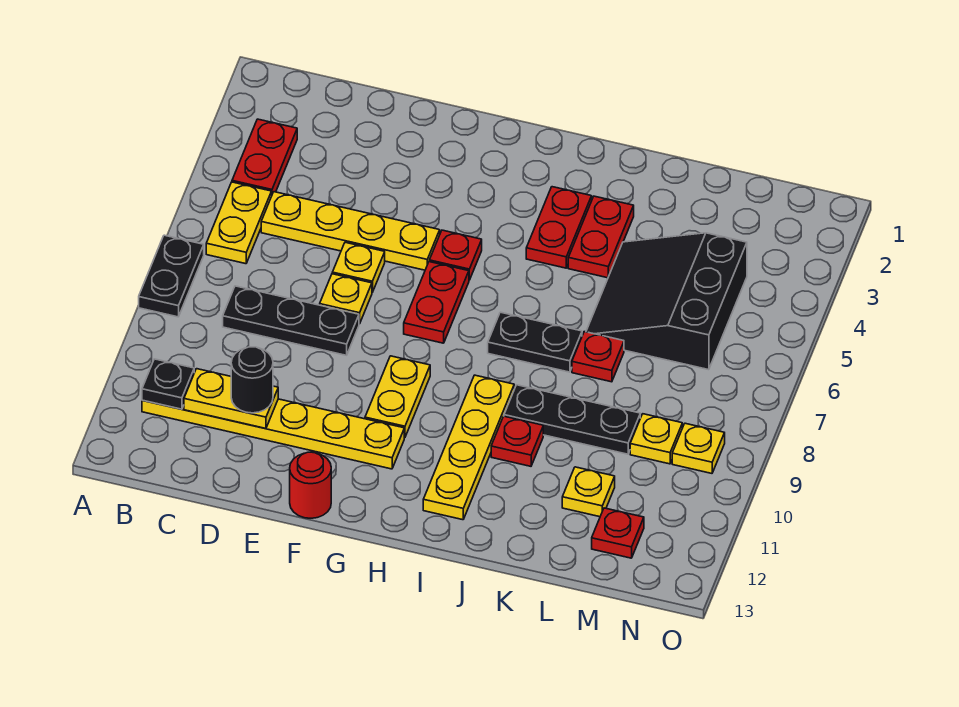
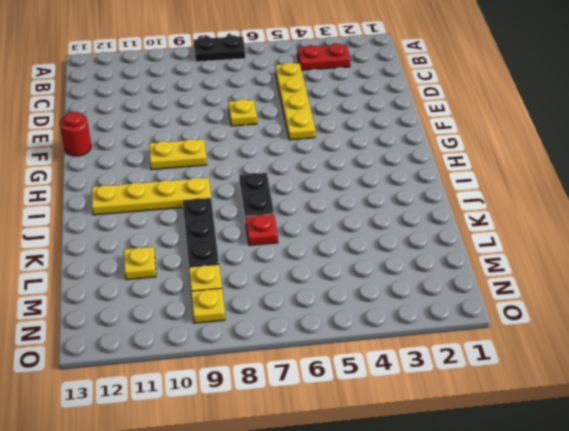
none -> yellow 1x2 plate [206,182,272,264]
none -> yellow 1x6 plate [142,399,404,469]
none -> black 1x3 plate [223,286,359,355]

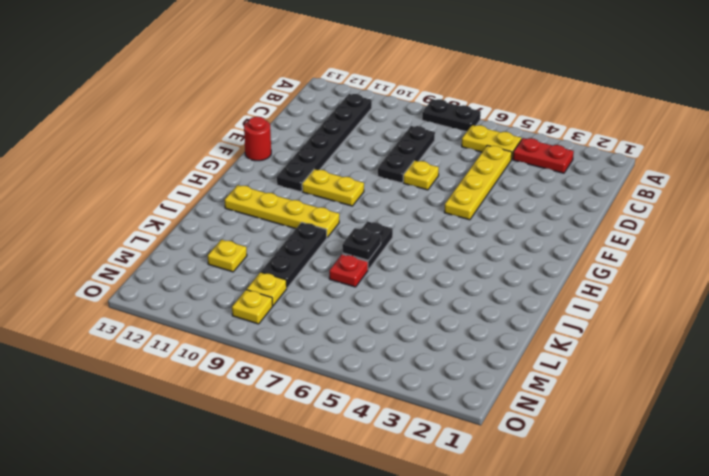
black 1x6 plate [277,94,372,192] -> yellow 1x6 plate [142,399,404,469]
black 1x1 plate [342,228,381,260] -> black 1x1 plate moved to [142,359,194,409]
none -> yellow 1x1 plate [332,242,385,292]
none -> red 1x1 plate [429,230,482,280]
none -> red 1x2 plate [404,262,469,343]

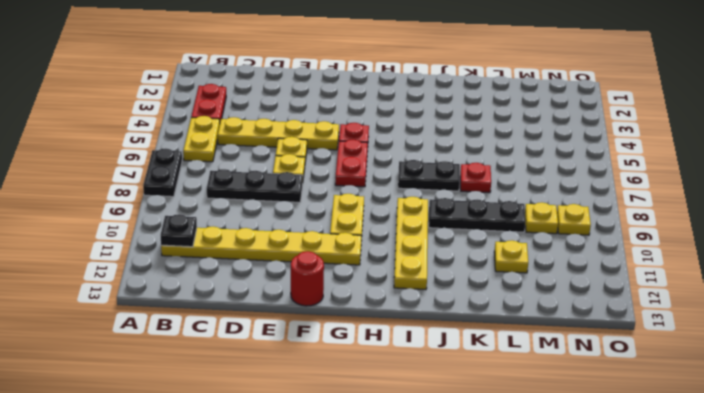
none -> red 1x2 plate [526,187,592,268]
none -> red 1x2 plate [568,196,634,278]
none -> red 1x1 plate [491,416,543,466]

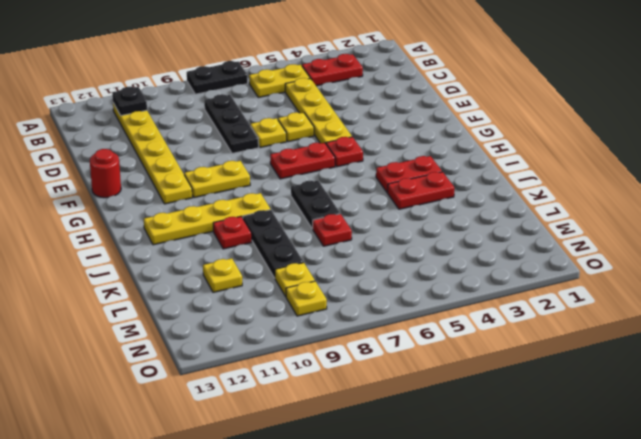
none -> black 3x3 slope [586,233,747,370]
none -> red 1x1 plate [592,508,644,558]
none -> yellow 1x2 plate [184,369,278,429]

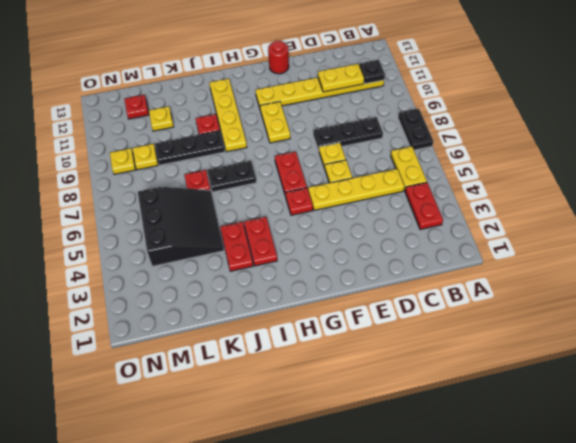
none -> black 1x1 round brick [231,347,273,413]

